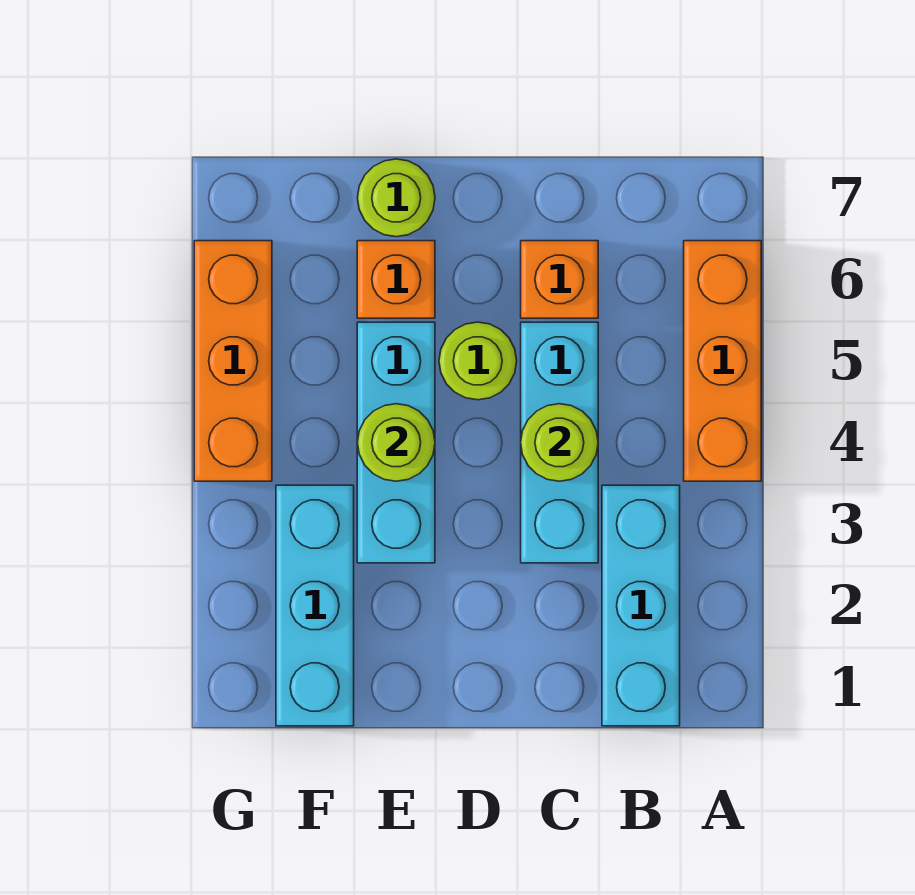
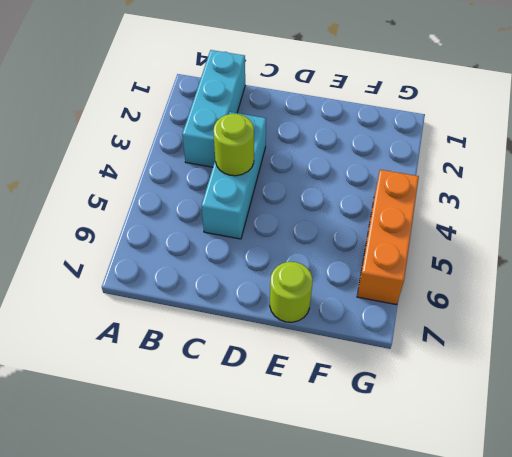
none -> orange 1x3 brick [684,241,761,481]
none -> orange 1x1 brick [521,241,598,318]
none -> lime 1x1 round brick [439,322,517,400]

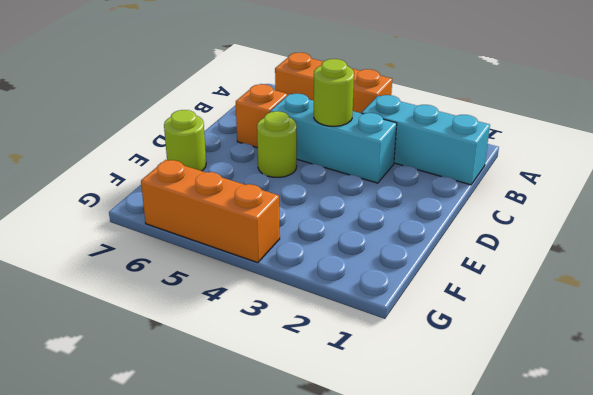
none -> cyan 1x3 brick [357,322,435,563]
none -> orange 1x1 brick [357,241,435,318]
none -> cyan 1x3 brick [276,485,354,726]

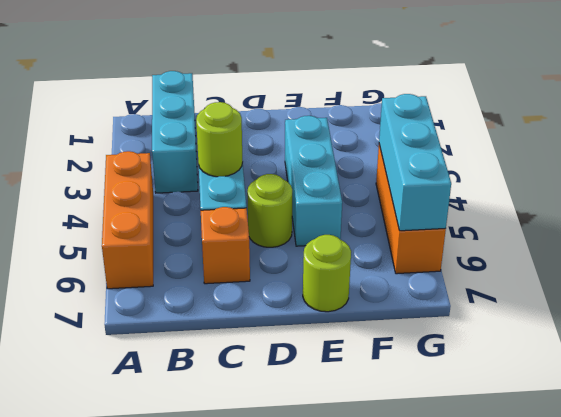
cyan 1x3 brick [379,94,451,231] -> cyan 1x3 brick moved to [276,485,354,726]
none -> orange 1x1 brick [357,241,435,318]
none -> lime 1x1 round brick [357,404,435,481]

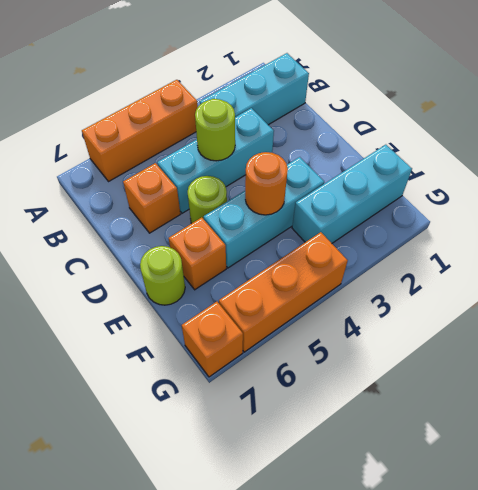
orange 1x1 round brick [245,152,288,215] -> lime 1x1 round brick [357,404,435,481]
orange 1x1 brick [182,302,243,377] -> none

